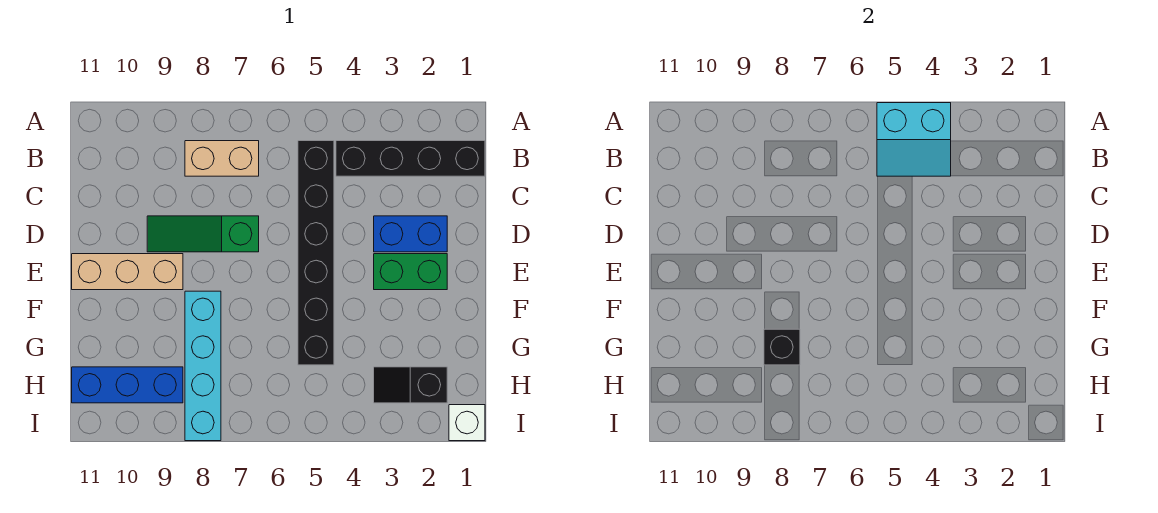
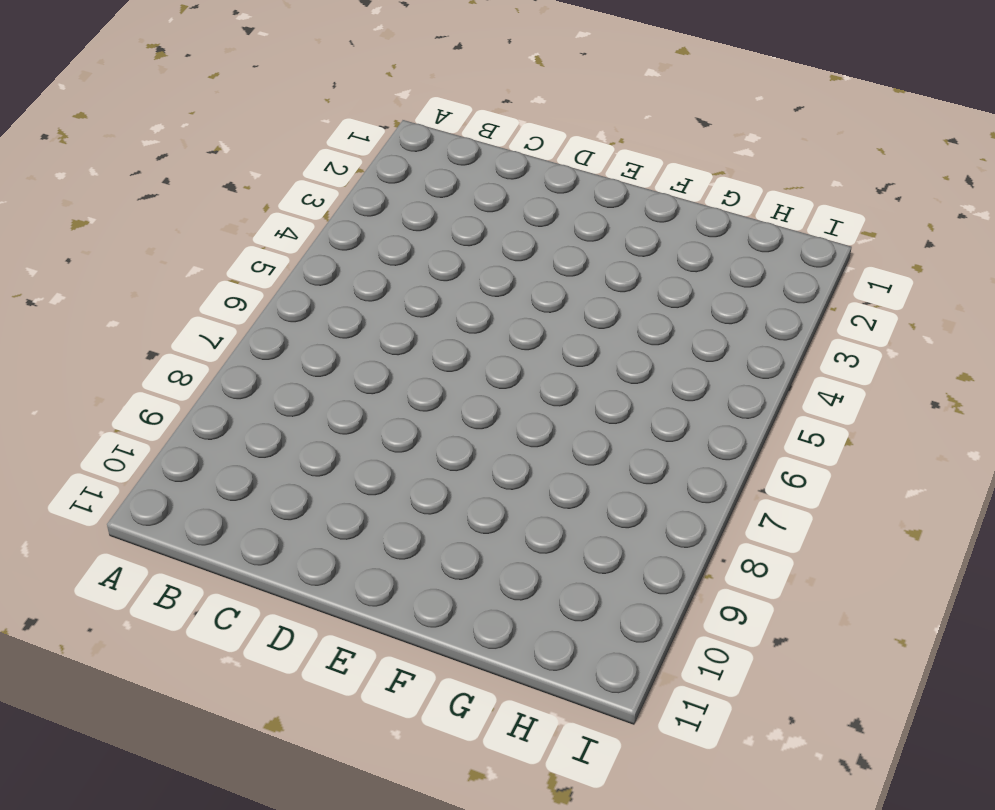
none -> black 1x4 brick [336,141,485,176]
none -> black 1x6 brick [298,141,334,365]
none -> tan 1x2 brick [185,141,259,176]

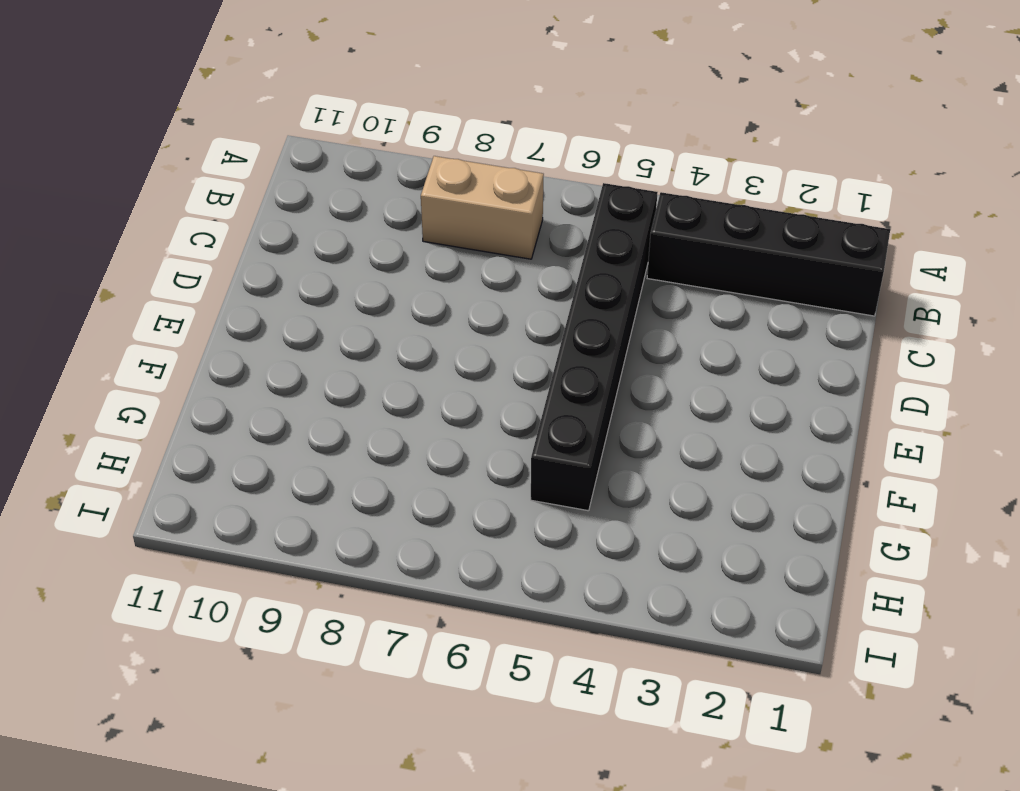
none -> blue 1x2 brick [374,216,447,252]
none -> green 1x3 slope [147,216,259,252]
none -> green 1x2 brick [374,254,447,290]

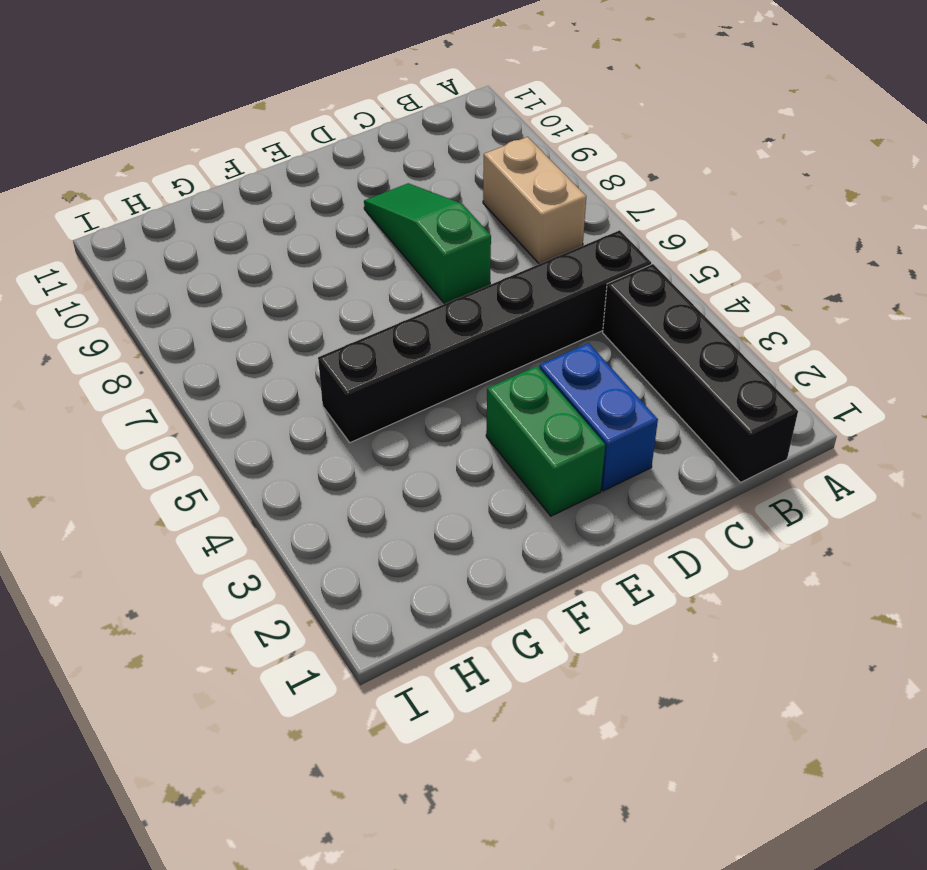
none -> tan 1x3 brick [72,254,183,290]
none -> cyan 1x4 brick [185,291,221,441]
none -> black 1x2 slope [374,367,447,403]

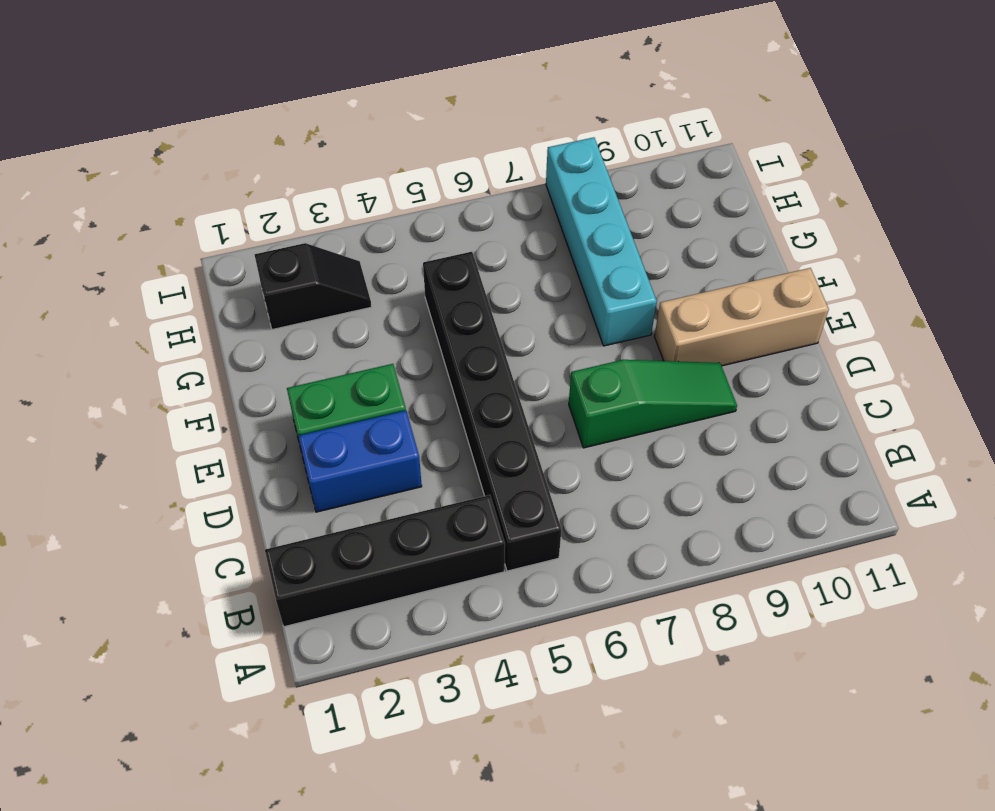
none -> tan 1x2 brick [185,141,259,176]
none -> blue 1x3 brick [72,367,183,403]
none -> white 1x1 brick [449,405,485,441]

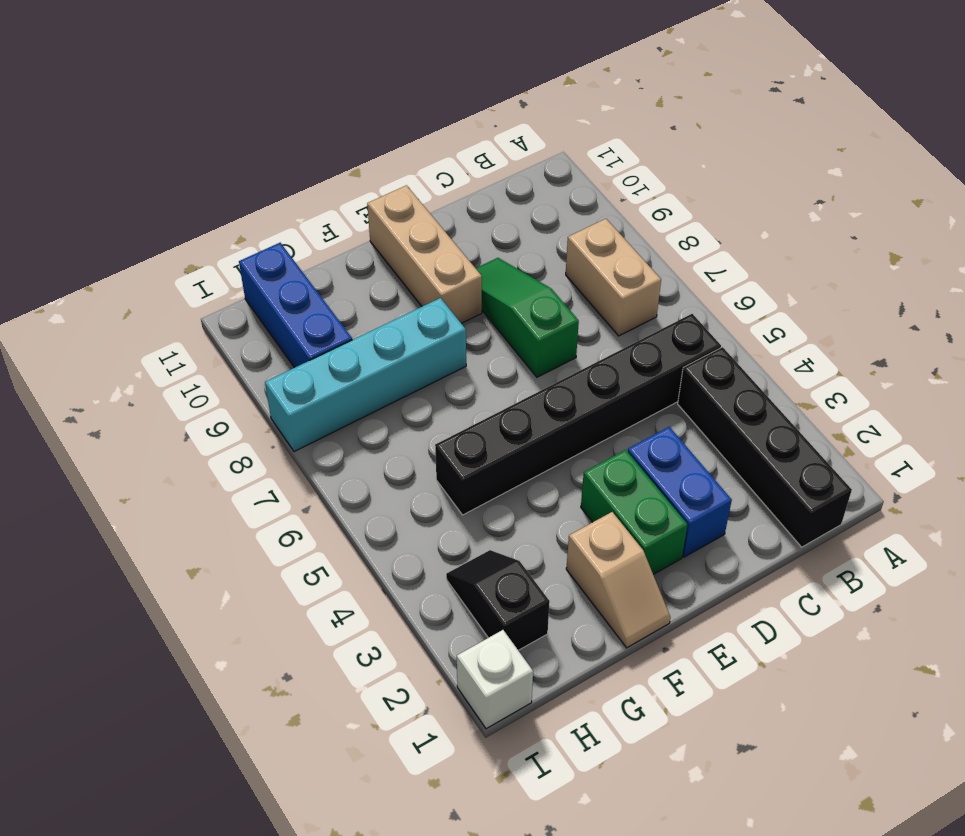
tan 1x2 slope [566,512,670,648] -> none
none -> cyan 2x2 slope [877,103,951,176]
none -> black 1x1 brick [764,329,800,365]

